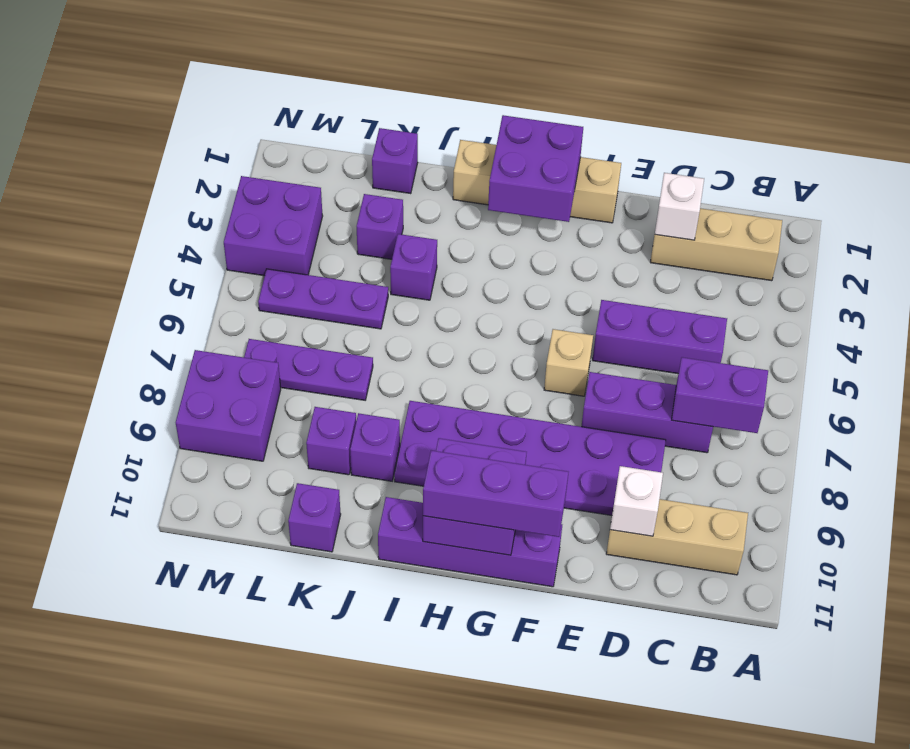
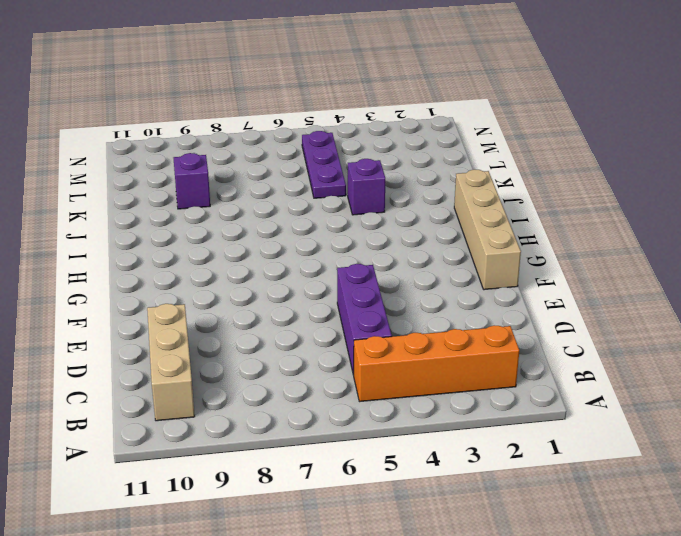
orange 1x4 brick [354,325,519,402] -> tan 1x3 brick [650,208,782,281]
none -> purple 1x3 brick [581,372,713,453]
none -> purple 2x6 plate [394,401,666,515]
none -> tan 1x1 brick [544,329,593,396]

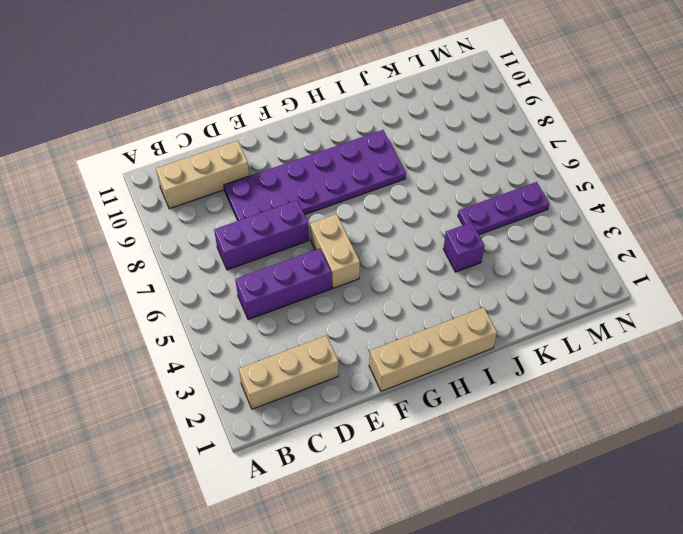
tan 1x2 brick [310,214,360,288] -> tan 1x1 brick [544,329,593,396]
none -> purple 1x4 brick [378,497,562,587]
none -> purple 1x1 brick [350,413,400,481]
none -> purple 1x1 brick [372,128,418,194]

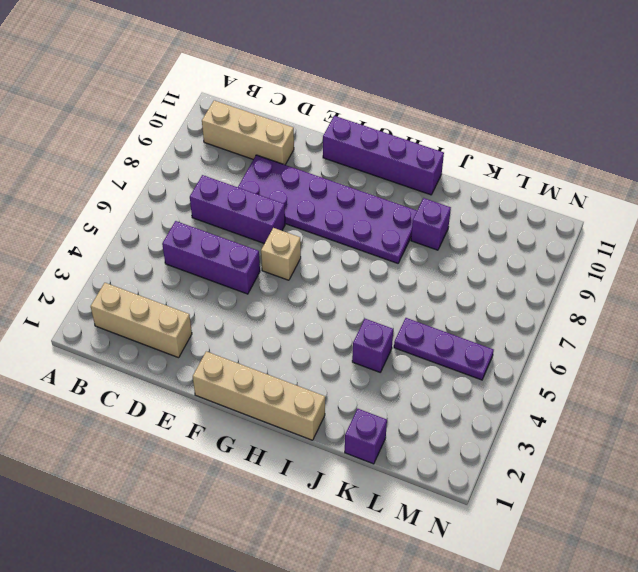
none -> purple 1x1 brick [357,194,403,259]
none -> purple 1x3 plate [244,339,373,400]
none -> purple 1x1 brick [306,407,356,475]

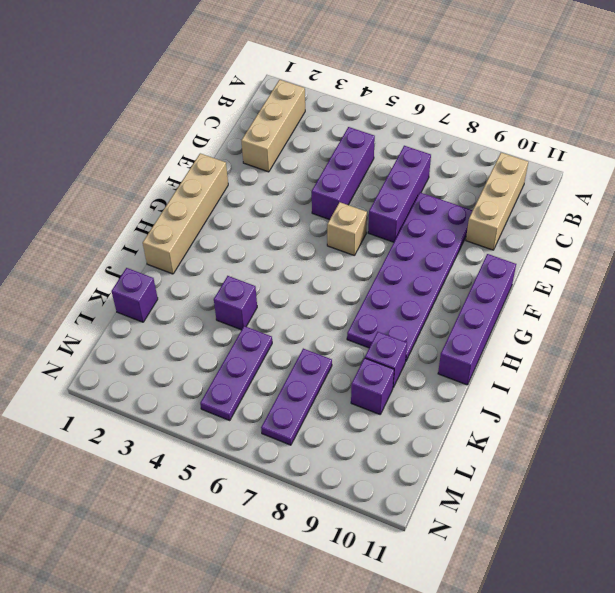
none -> purple 1x1 brick [357,194,403,259]
none -> purple 1x1 brick [288,483,341,552]
none -> purple 2x2 brick [224,176,323,276]

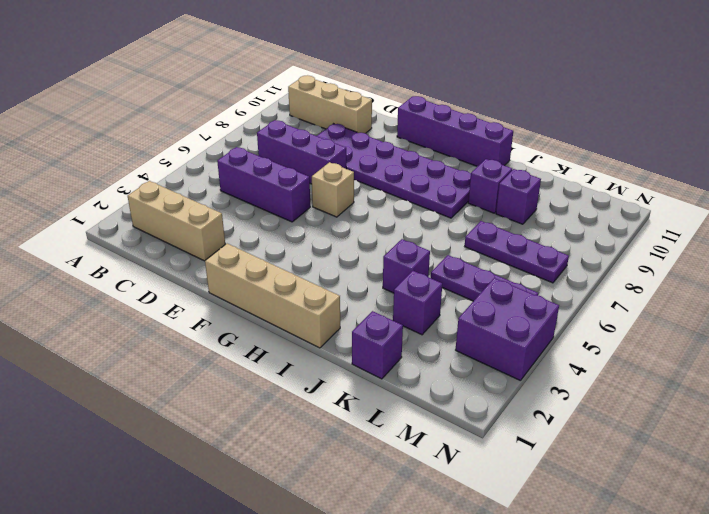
none -> purple 1x1 brick [288,483,341,552]
none -> purple 2x2 brick [176,350,281,461]
none -> purple 1x2 brick [672,357,768,433]

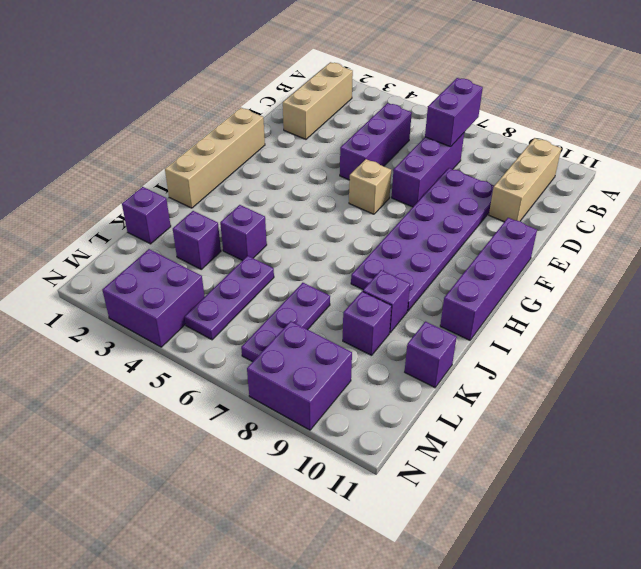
none -> white 1x1 brick [655,173,704,240]
none -> white 1x1 brick [610,466,663,536]
none -> purple 2x2 brick [488,115,583,222]

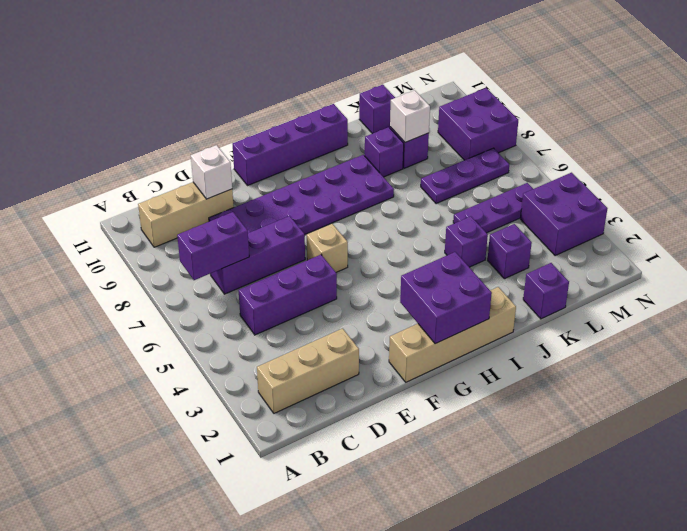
white 1x1 brick [390,90,430,142] -> white 1x1 brick moved to [655,173,704,240]
none -> purple 2x2 brick [423,438,527,555]
none -> purple 1x3 brick [423,450,568,537]

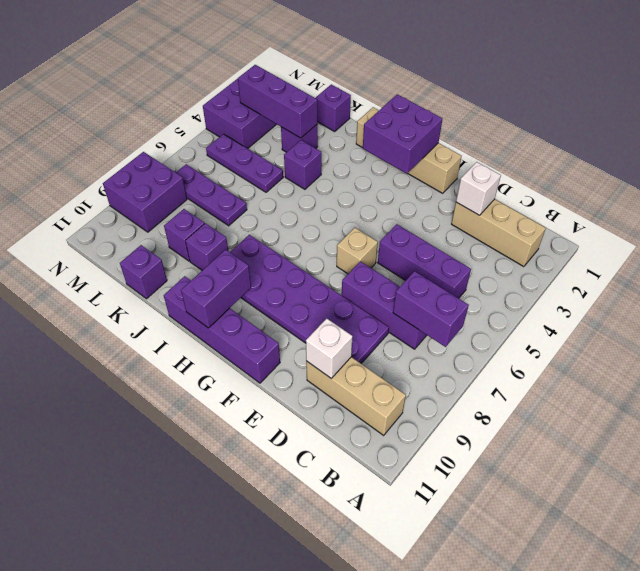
purple 1x2 brick [181,250,251,328] -> purple 2x2 brick [423,438,527,555]
purple 1x3 brick [238,65,317,138] -> purple 1x3 brick moved to [423,450,568,537]

